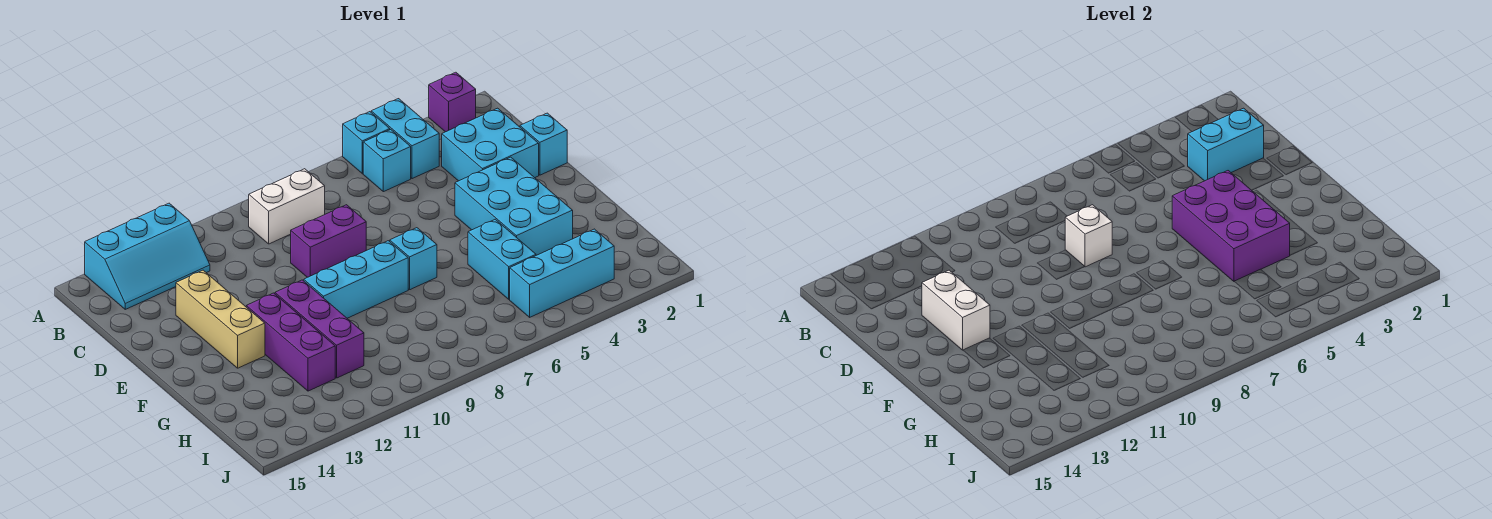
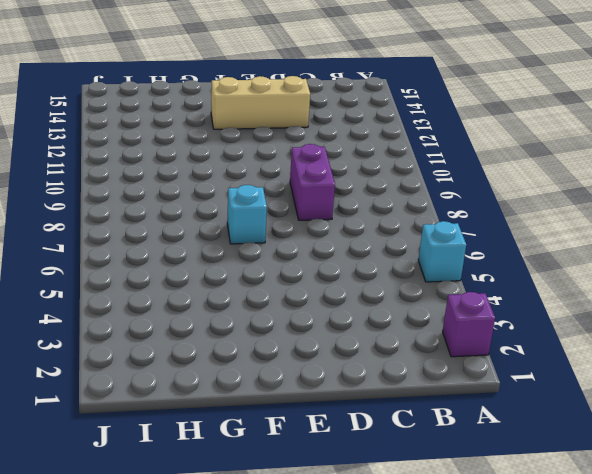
none -> cyan 1x2 brick [371,99,439,179]
none -> cyan 2x3 slope [85,203,210,309]
none -> cyan 1x1 brick [363,130,411,192]

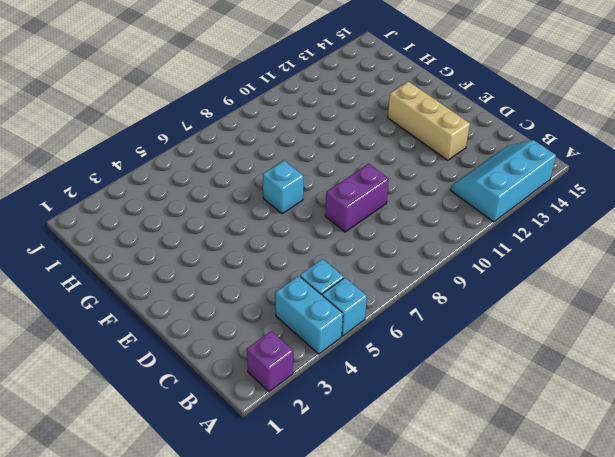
none -> white 1x2 brick [249,169,325,244]
none -> cyan 2x2 brick [442,108,539,181]
none -> cyan 1x1 brick [520,113,567,175]

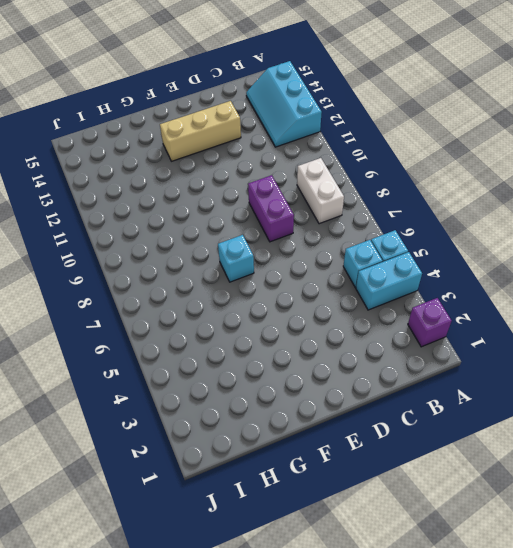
none -> cyan 2x2 brick [442,108,539,181]
none -> cyan 1x1 brick [520,113,567,175]
none -> cyan 2x3 brick [455,157,573,255]

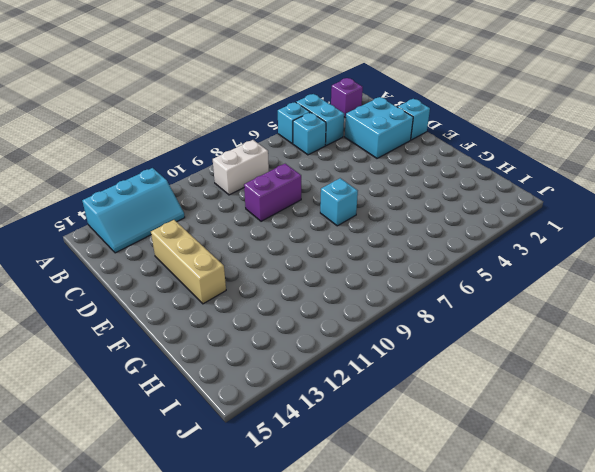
none -> cyan 2x3 brick [455,157,573,255]
none -> cyan 1x3 brick [304,241,408,318]
none -> purple 1x3 brick [275,280,364,378]

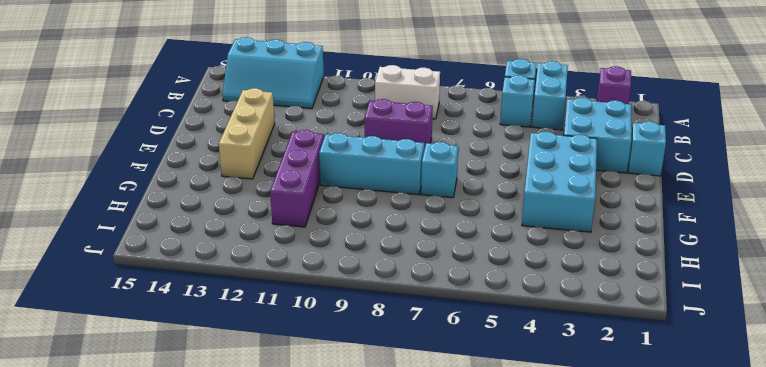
none -> purple 1x3 brick [246,293,335,391]
none -> cyan 1x2 brick [468,219,536,299]
none -> cyan 1x3 brick [510,229,614,317]

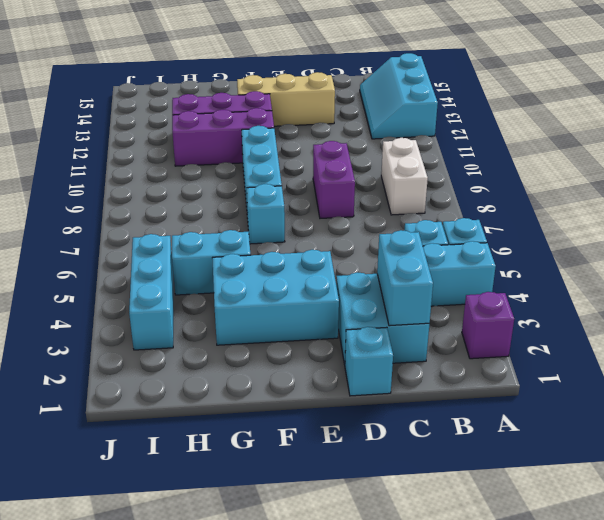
none -> white 1x1 brick [1065,205,1112,267]
none -> white 1x2 brick [922,270,990,350]
none -> purple 2x3 brick [1172,171,1290,281]

